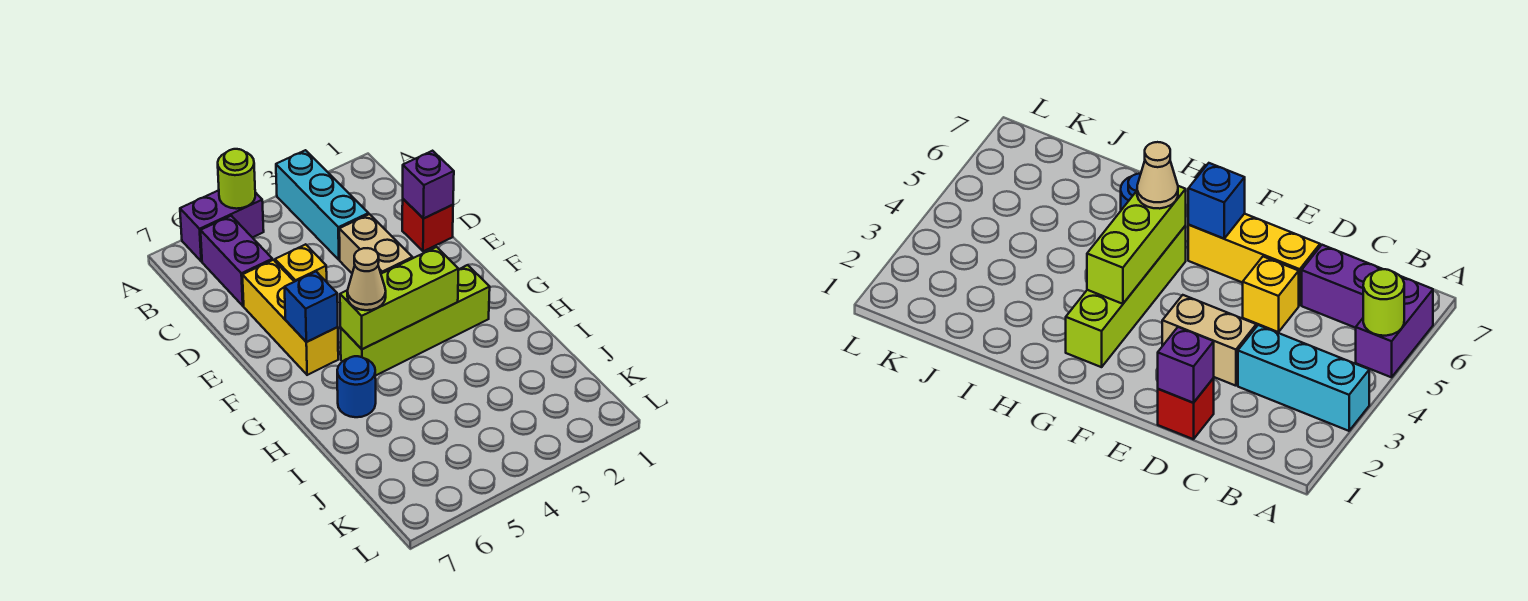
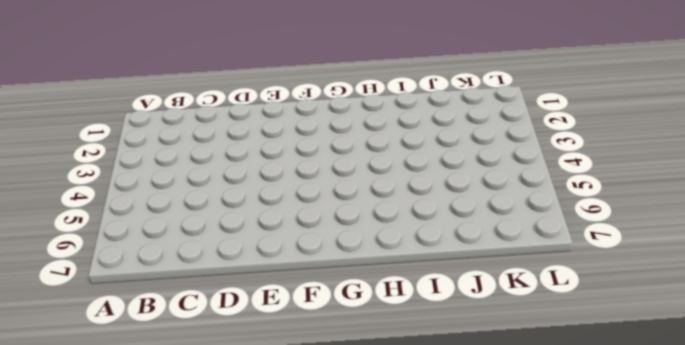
none -> cyan 1x3 brick [276,150,369,260]
none -> purple 1x2 brick [180,190,264,261]
none -> purple 1x2 brick [201,216,272,306]

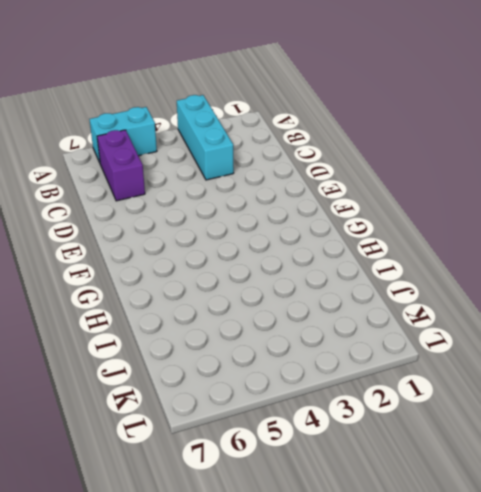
cyan 1x2 brick [90,107,157,163] -> purple 1x2 brick [180,190,264,261]
none -> red 1x1 brick [402,199,453,251]
none -> tan 1x2 brick [339,214,413,274]
none -> yellow 1x1 brick [275,244,327,282]

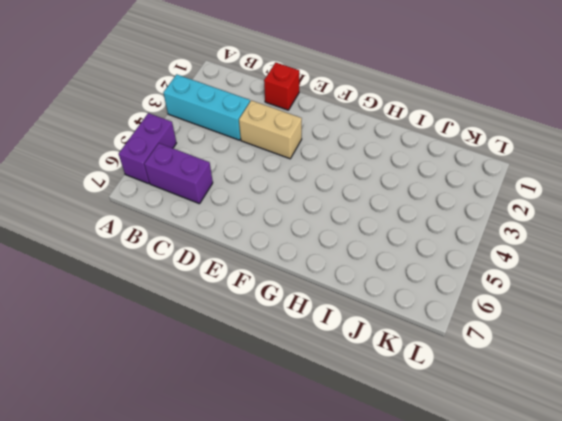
none -> yellow 1x1 brick [275,244,327,282]
none -> yellow 1x3 brick [242,260,338,375]
none -> lime 1x4 brick [340,265,490,376]

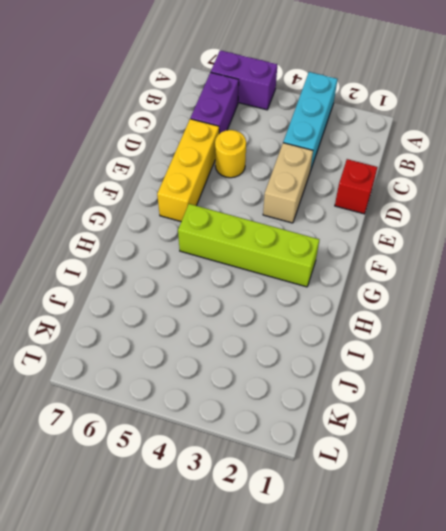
yellow 1x1 round brick [215,130,246,178] -> yellow 1x1 brick [275,244,327,282]
none -> blue 1x1 round brick [337,356,376,417]
none -> lime 1x1 round brick [218,149,255,209]
none -> purple 1x1 brick [403,151,454,219]

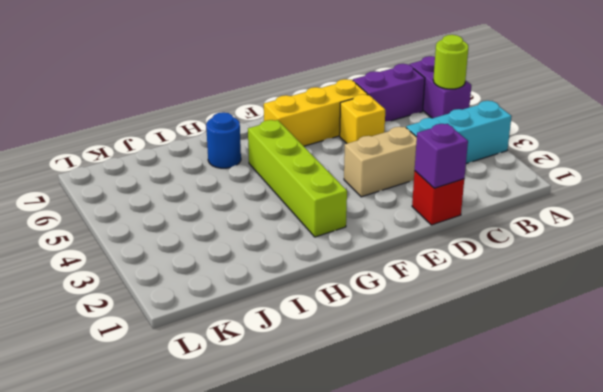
none -> blue 1x1 brick [285,272,338,342]
none -> lime 1x3 brick [340,247,459,349]
none -> tan 1x1 cone [347,248,386,310]

